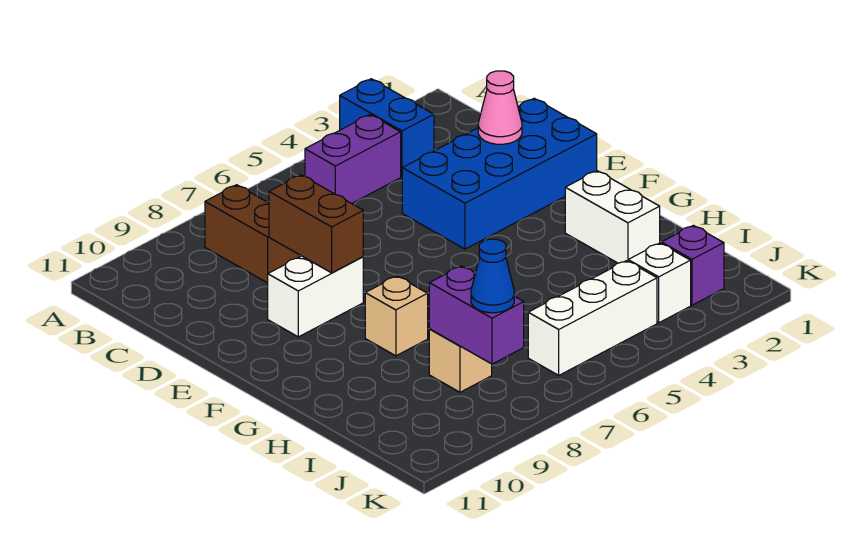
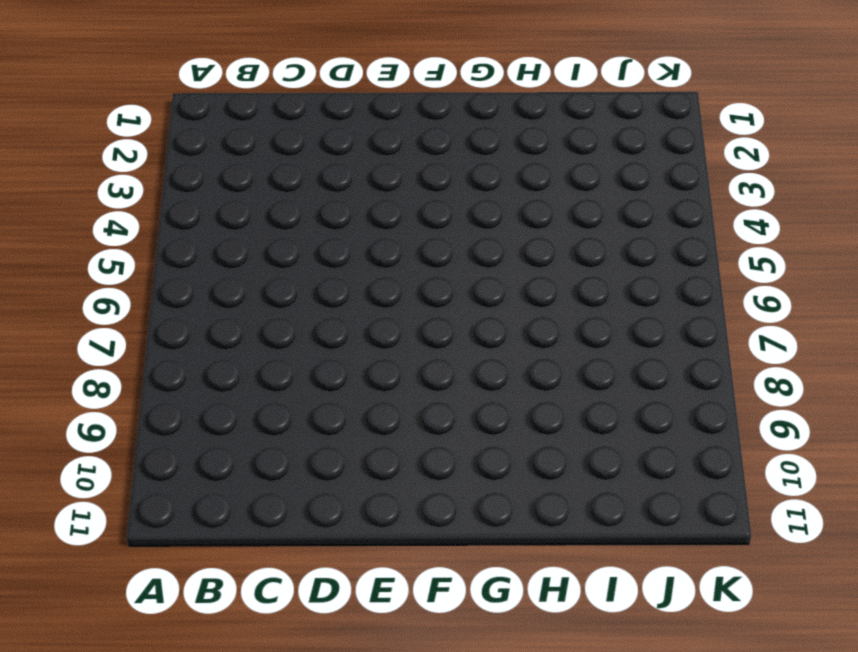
none -> blue 1x2 brick [340,79,434,177]
none -> purple 1x2 brick [305,115,401,204]
none -> brown 1x2 brick [205,185,299,283]

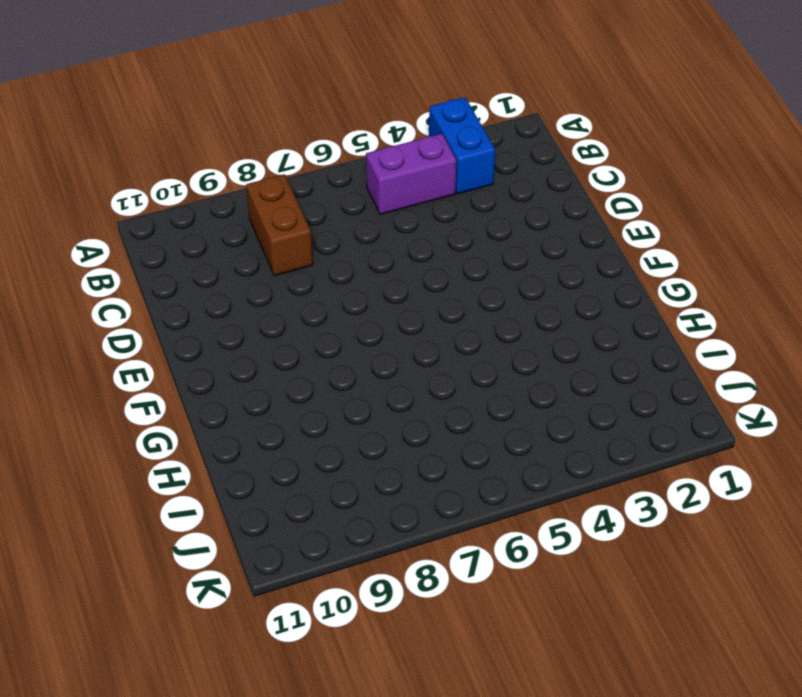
none -> blue 2x4 brick [402,98,597,249]
none -> white 1x2 brick [268,256,363,337]
none -> white 1x2 brick [565,171,660,263]

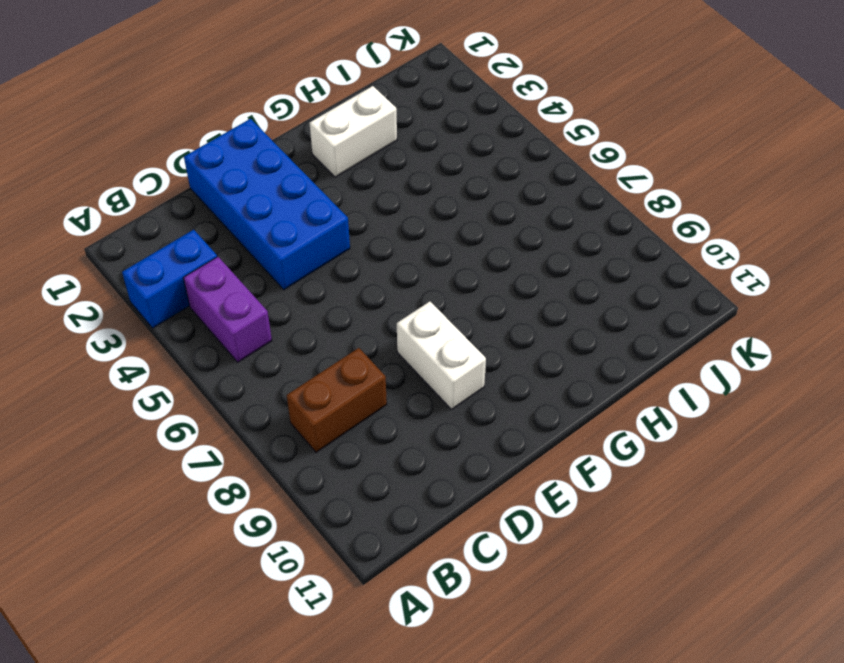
none -> tan 1x1 brick [365,276,428,356]
none -> tan 1x1 brick [429,329,492,392]
none -> purple 1x1 brick [662,225,724,305]

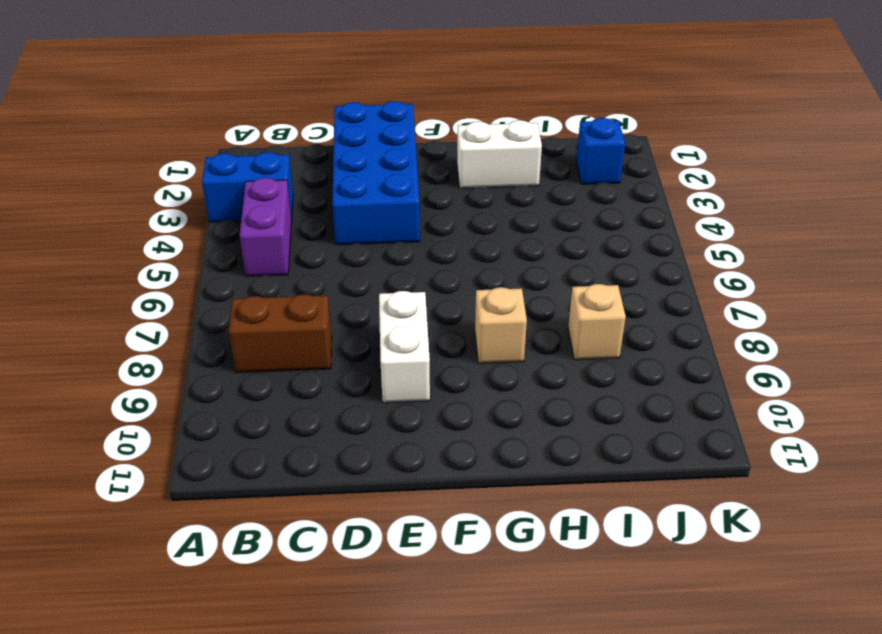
blue 1x1 brick [576,118,625,184] -> purple 1x1 brick [662,225,724,305]
none -> white 1x1 brick [628,243,691,323]
none -> white 1x3 brick [528,261,657,375]
none -> pink 1x1 cone [478,71,522,144]

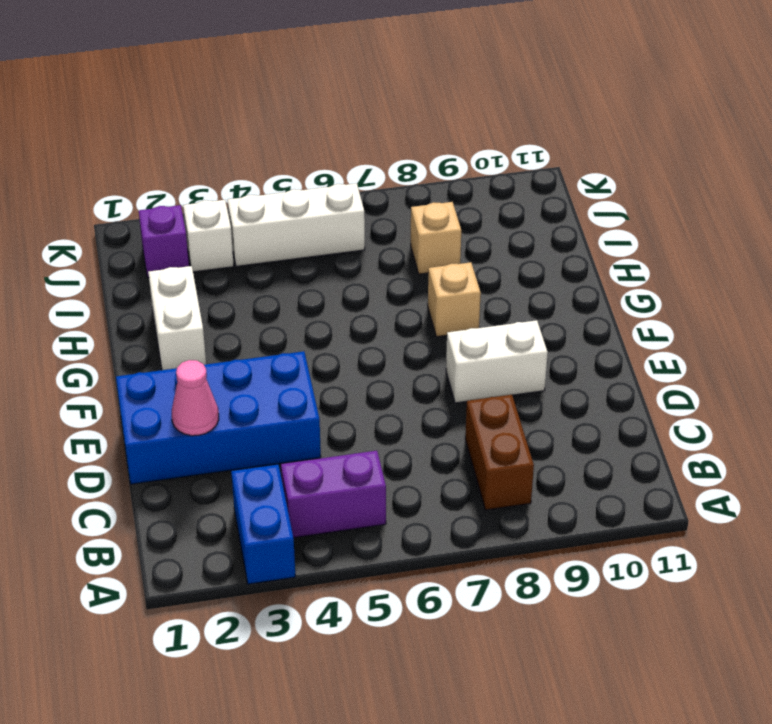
none -> brown 1x2 brick [269,175,363,273]
none -> purple 1x2 brick [429,266,524,364]
none -> blue 1x1 cone [471,239,514,313]

